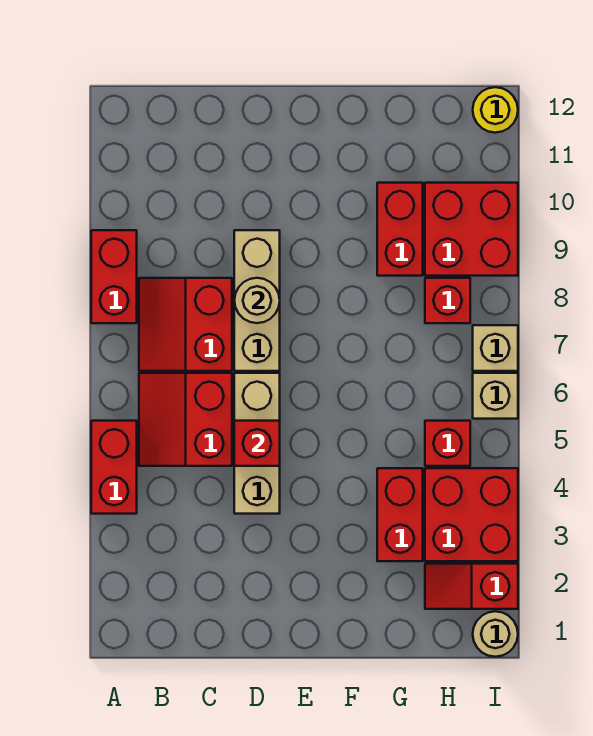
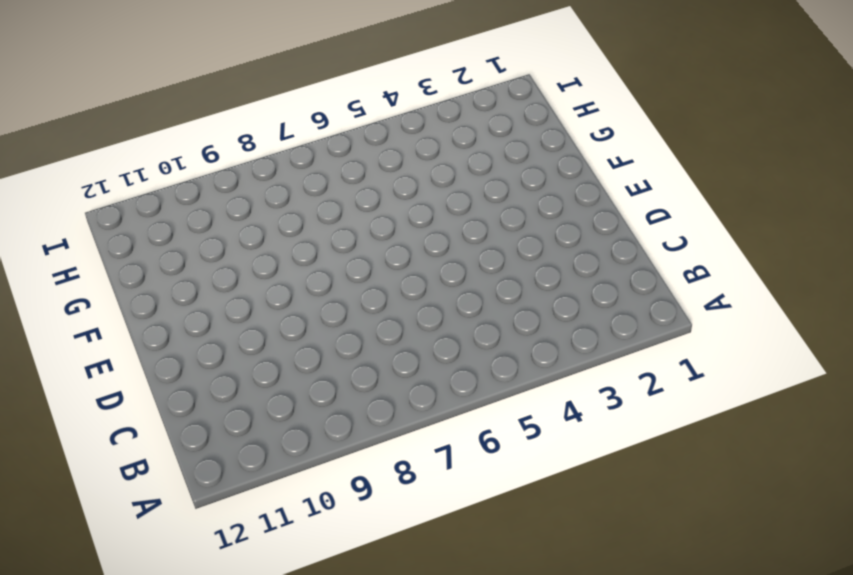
none -> red 1x2 brick [91,421,137,514]
none -> red 1x2 brick [91,230,137,323]
none -> red 2x2 slope [139,373,232,466]

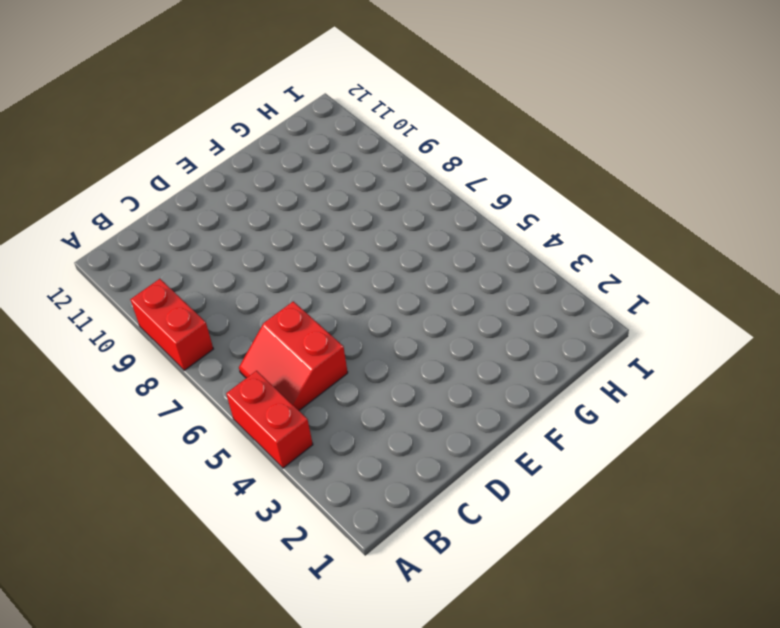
none -> red 2x2 slope [139,278,232,371]
none -> tan 1x3 brick [234,373,280,514]
none -> tan 1x3 brick [234,230,280,371]

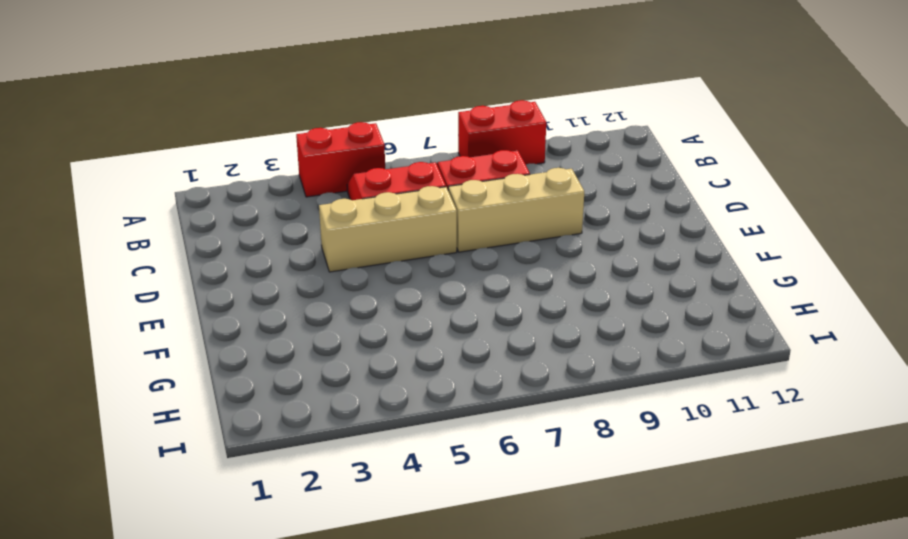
none -> red 1x2 brick [377,468,423,561]
none -> red 1x2 brick [377,183,423,276]
none -> red 1x2 slope [425,564,518,609]

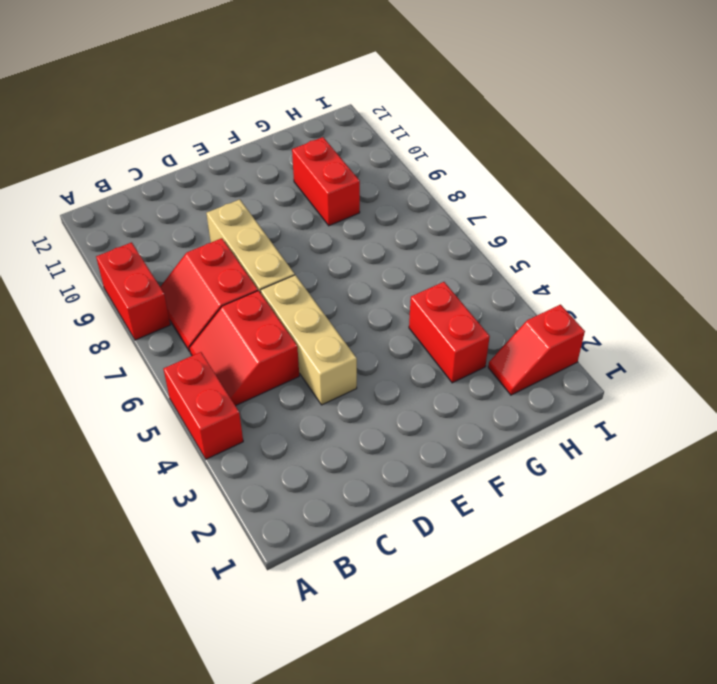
none -> red 2x2 brick [425,468,518,561]
none -> red 1x1 brick [425,421,470,466]
none -> red 1x1 brick [425,278,470,323]

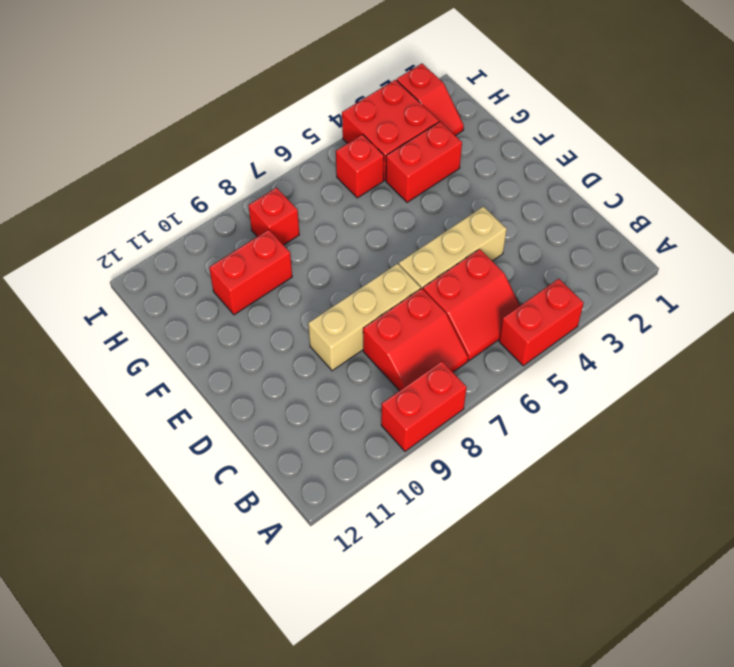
none -> red 2x2 brick [425,183,518,276]
none -> tan 1x1 round brick [473,611,518,657]
none -> tan 1x1 brick [473,373,518,419]

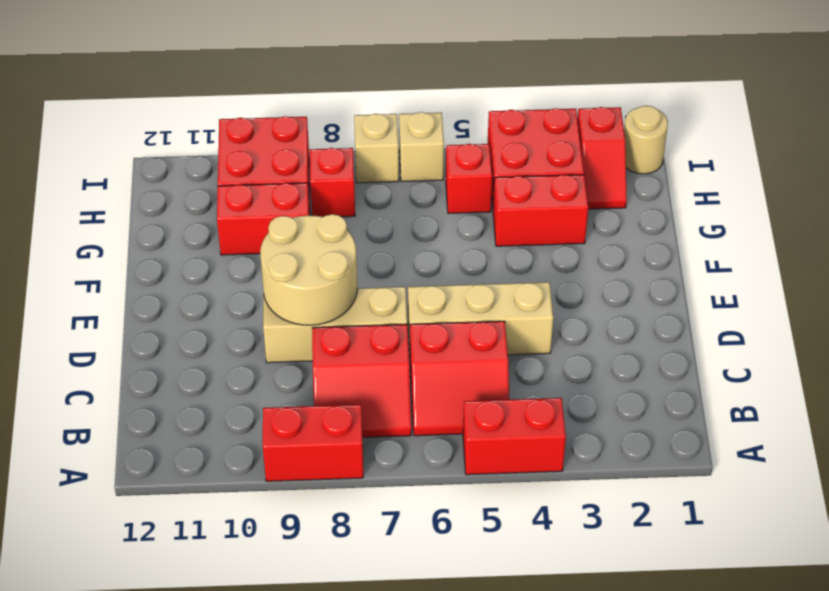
tan 2x2 round brick [260,214,357,325] -> tan 1x1 round brick [234,278,280,323]
none -> yellow 1x1 round brick [473,87,518,133]
none -> red 1x1 brick [234,421,280,466]

